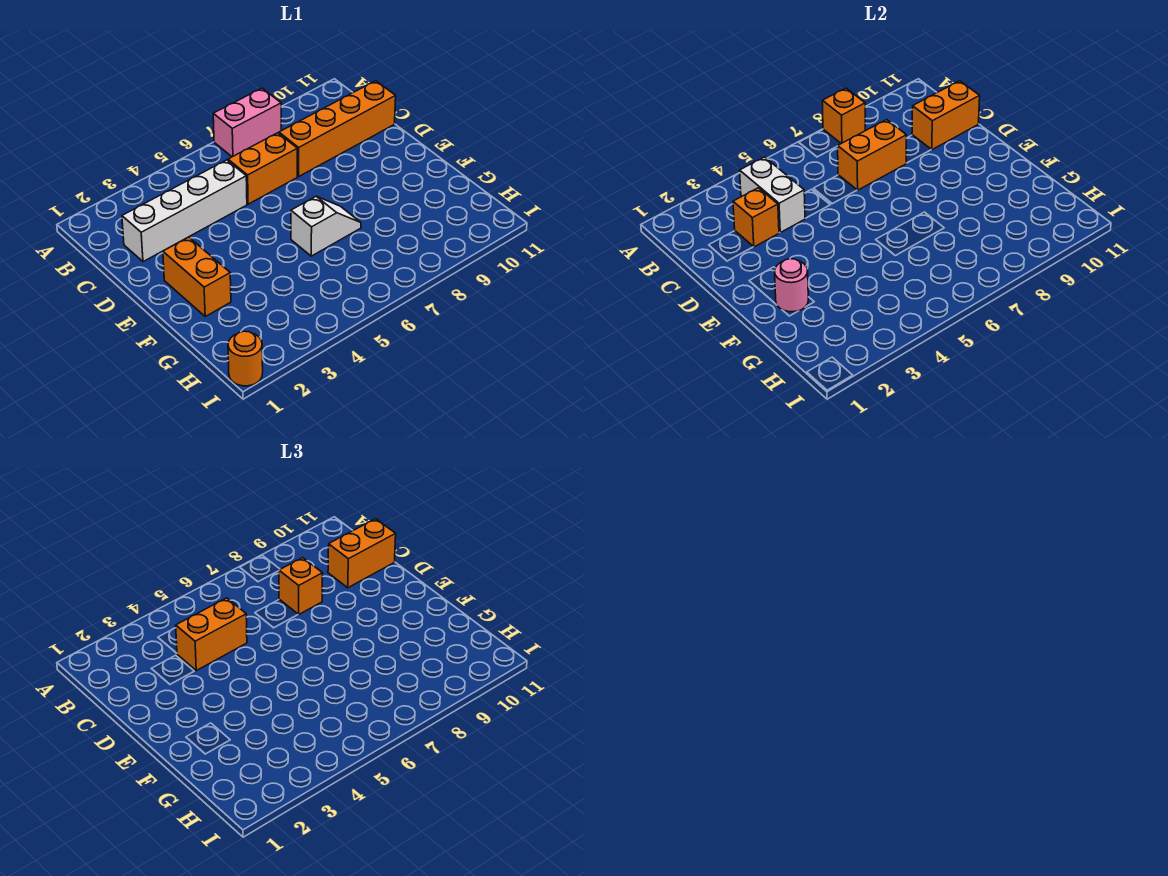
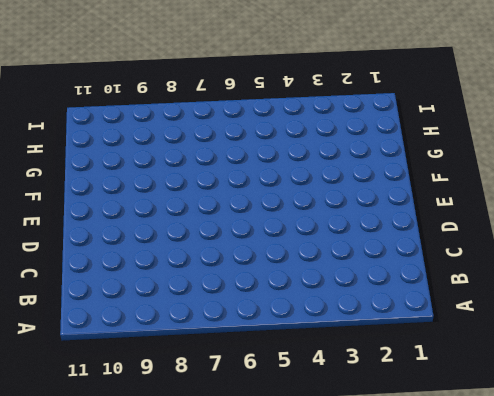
none -> pink 1x2 brick [213,88,281,157]
none -> white 1x4 brick [122,160,247,262]
none -> orange 1x2 brick [228,133,298,204]

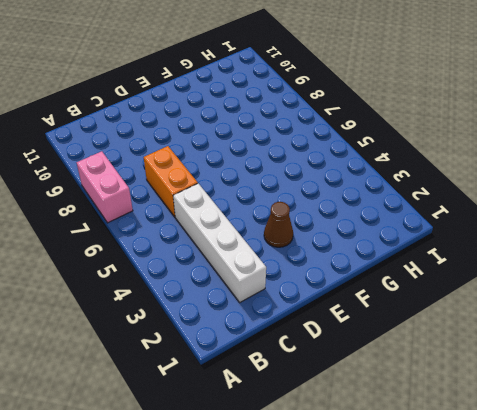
brown 1x1 cone [264,202,293,247] -> none
none -> orange 1x4 brick [279,81,396,176]
none -> orange 1x2 brick [163,237,231,316]
none -> white 1x2 slope [291,197,361,256]

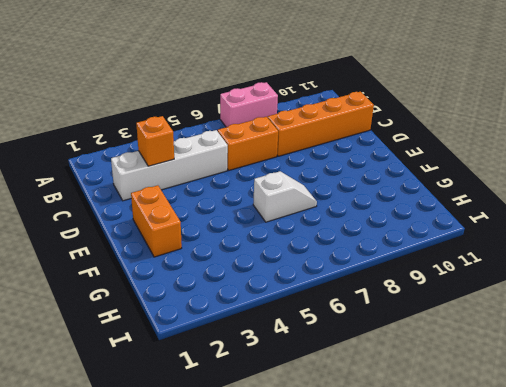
none -> orange 1x1 round brick [228,331,263,386]
none -> orange 1x1 brick [822,88,865,144]
none -> white 1x2 brick [740,157,805,232]

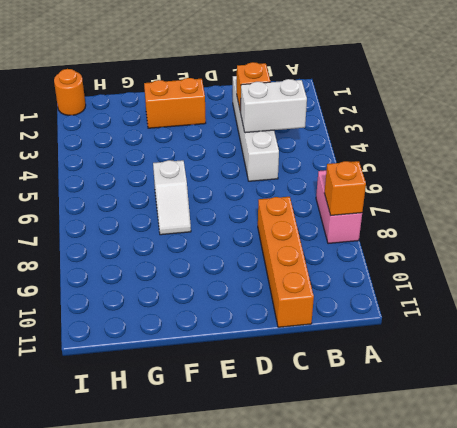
none -> orange 1x2 brick [228,133,298,204]
none -> orange 1x2 brick [838,120,907,190]
none -> orange 1x2 brick [912,81,980,150]

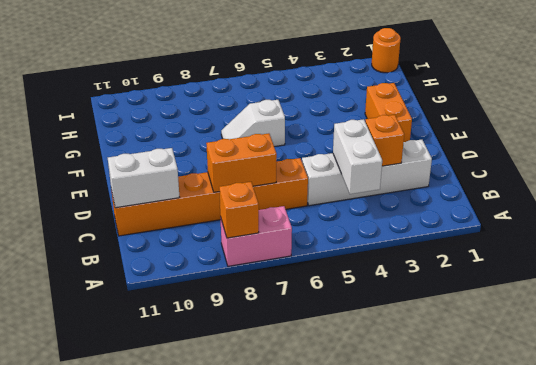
white 1x2 brick [108,148,179,208] -> orange 1x2 brick [912,81,980,150]
none -> pink 1x1 round brick [775,259,808,312]
none -> orange 1x2 brick [176,598,247,670]
none -> orange 1x1 brick [279,558,323,615]

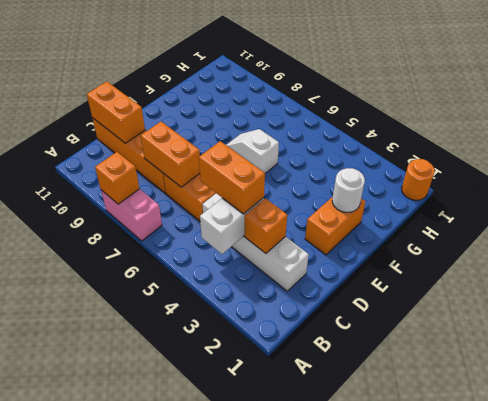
white 1x1 round brick [332,168,365,212] -> pink 1x1 round brick [775,259,808,312]
none -> orange 1x1 brick [279,558,323,615]
none -> orange 1x2 brick [328,519,396,588]

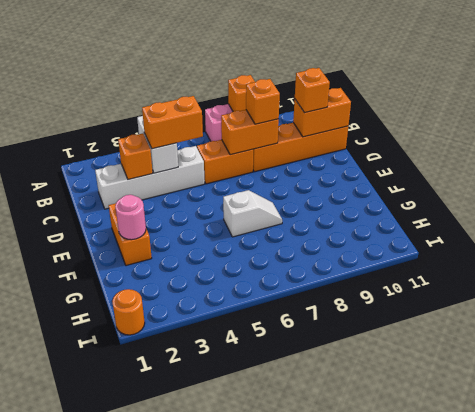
orange 1x1 brick [295,68,330,113] -> orange 1x2 brick [328,519,396,588]

